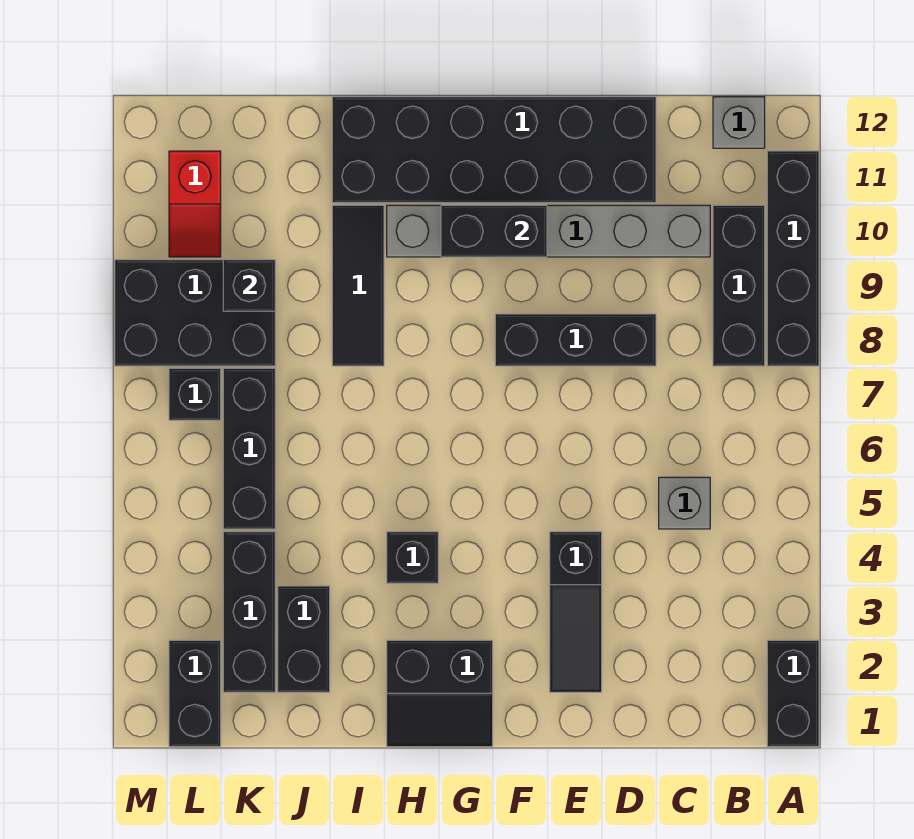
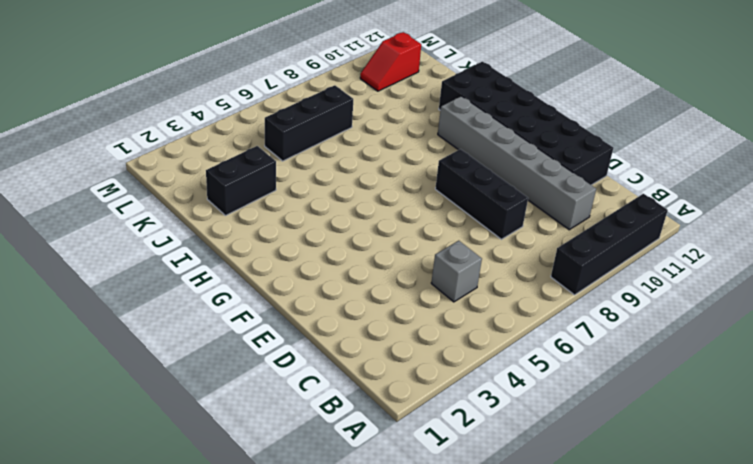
none -> black 1x2 brick [767,640,819,747]
none -> black 1x3 brick [713,205,765,366]
none -> grey 1x1 brick [713,97,765,148]

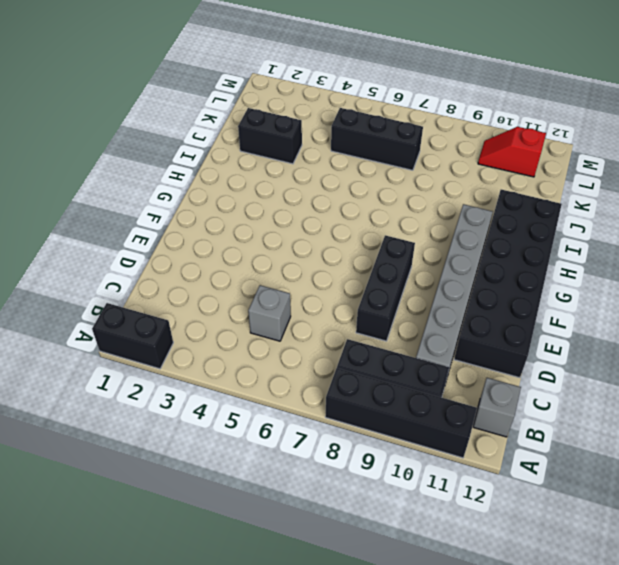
none -> black 1x3 slope [550,532,602,692]
none -> black 2x2 slope [387,640,493,747]
none -> black 1x1 brick [387,532,438,583]

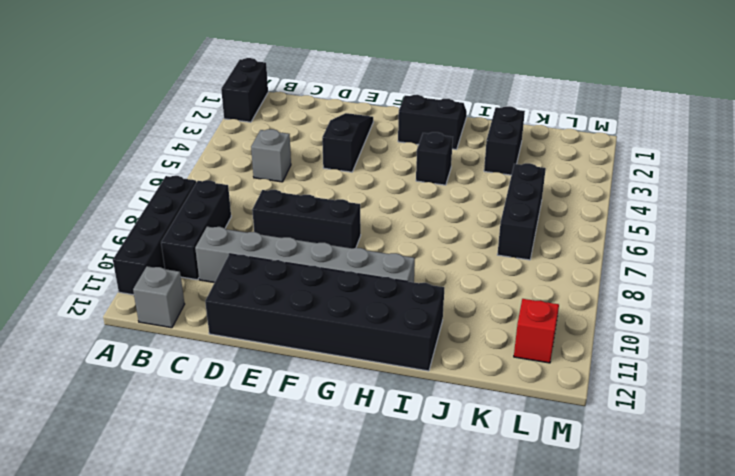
none -> black 1x3 tile [332,205,384,366]
none -> black 1x3 brick [223,532,275,692]
none -> black 2x3 brick [115,260,275,366]

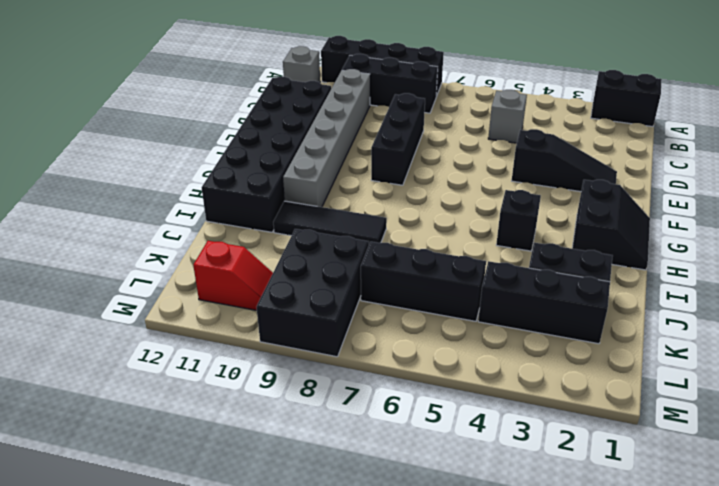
none -> black 1x2 brick [169,640,221,747]
none -> black 1x1 brick [169,368,221,420]
none -> black 1x2 brick [441,205,547,257]

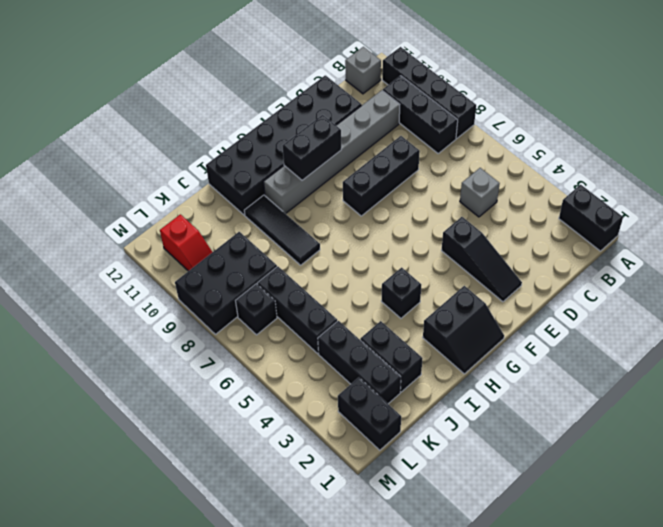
none -> black 1x1 brick [223,260,275,311]

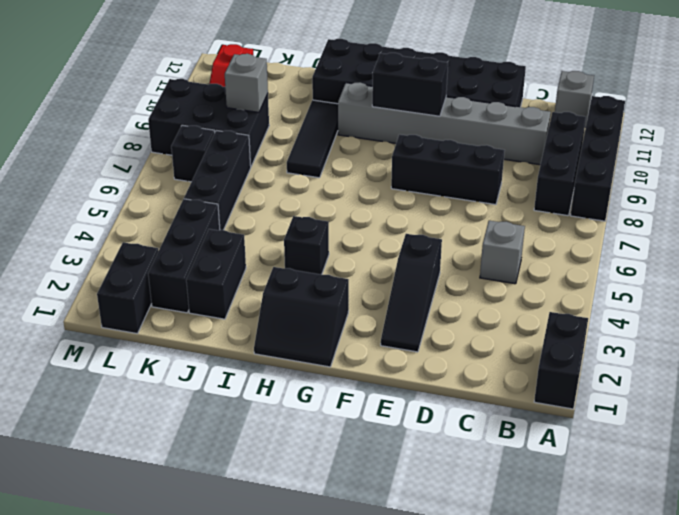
grey 1x1 brick [225,54,268,112] -> black 1x1 brick [223,260,275,311]

